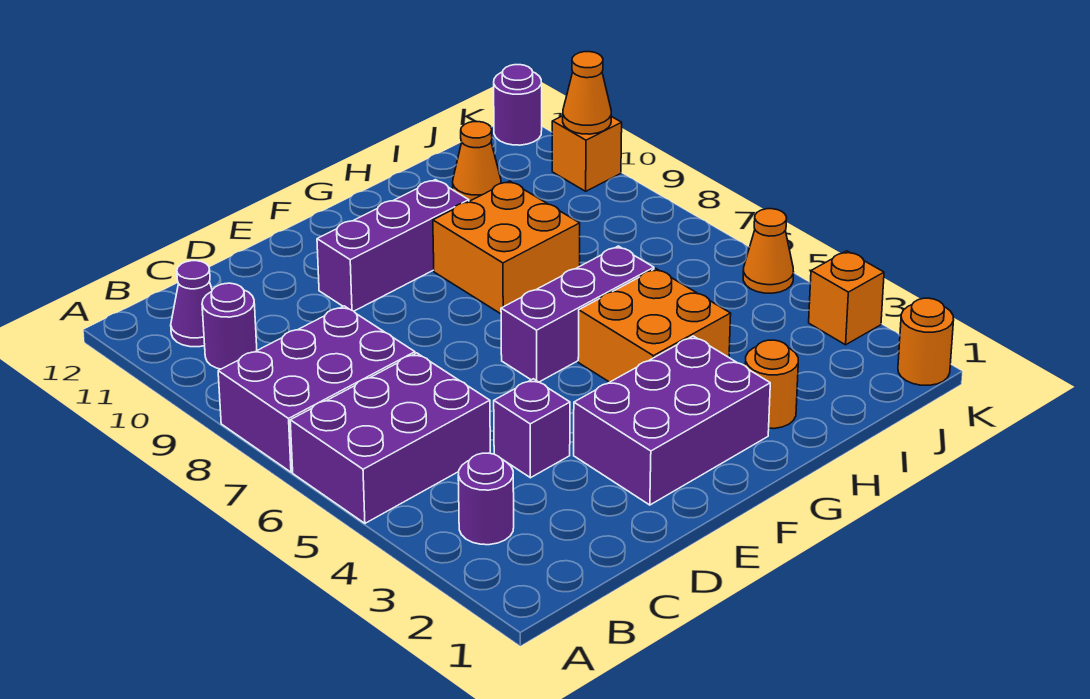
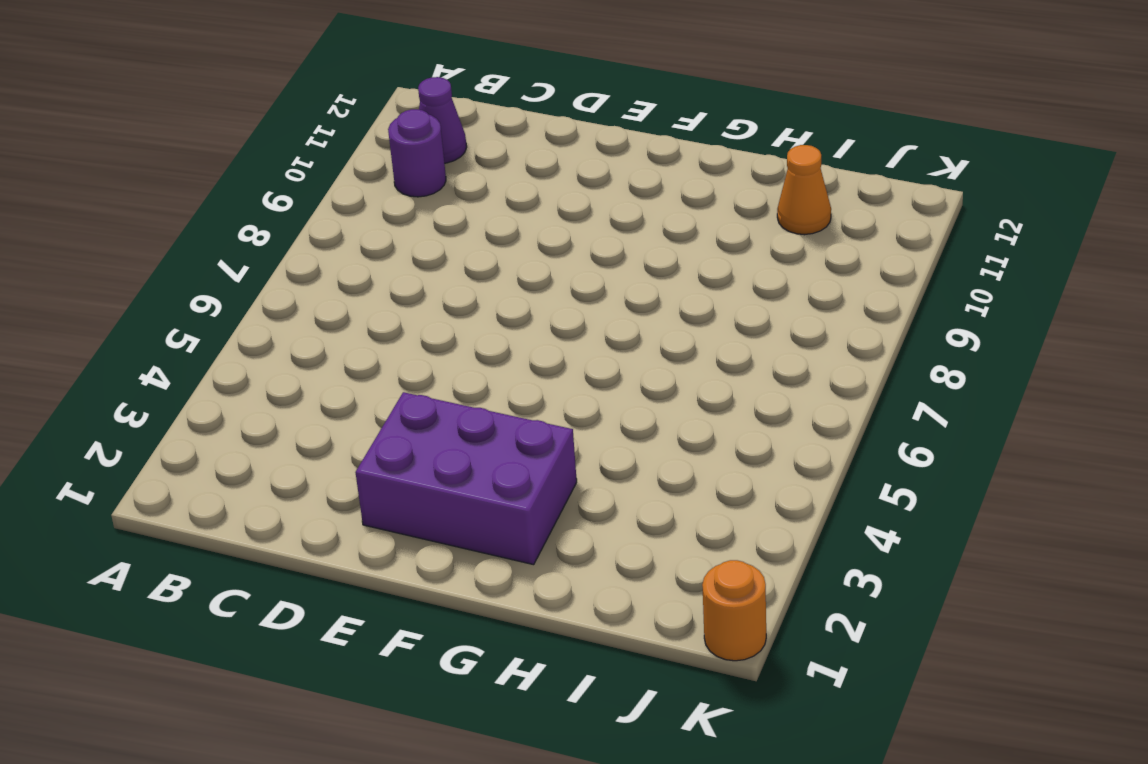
none -> purple 2x3 brick [290,353,490,523]
none -> purple 2x3 brick [218,306,415,472]
none -> purple 1x1 round brick [458,453,514,545]

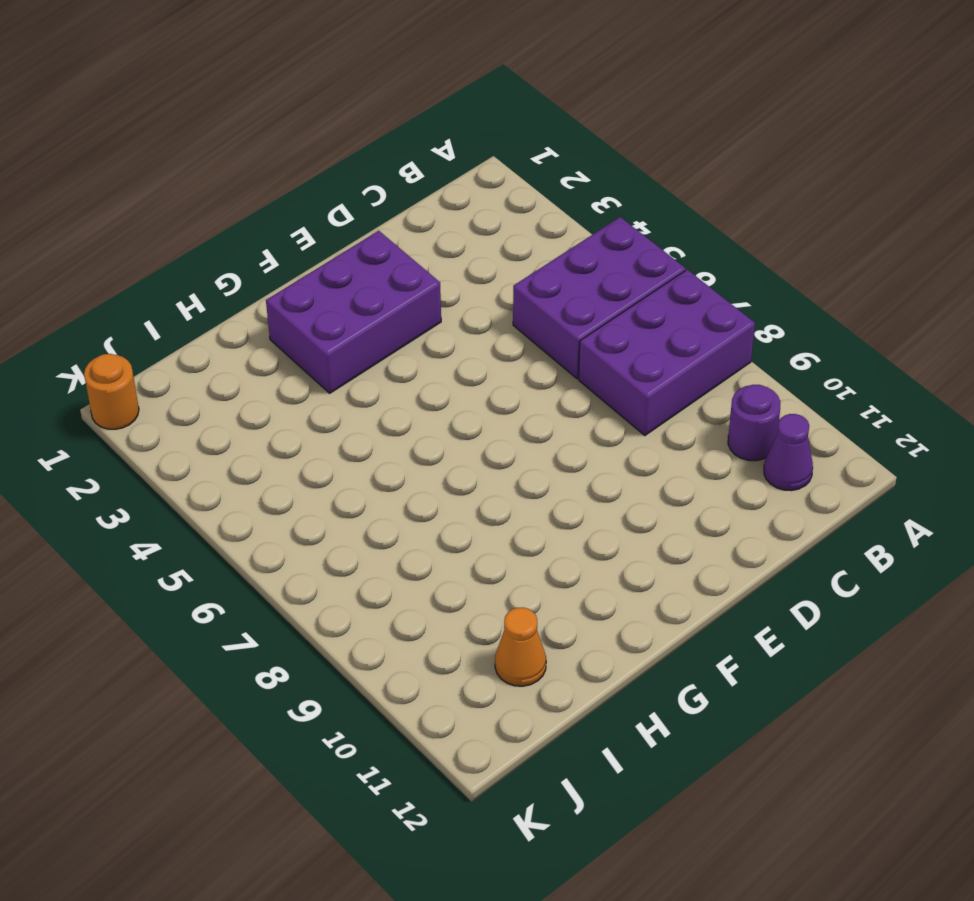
none -> purple 1x1 round brick [458,453,514,545]
none -> purple 1x1 brick [494,379,570,478]
none -> purple 1x3 brick [317,180,469,311]

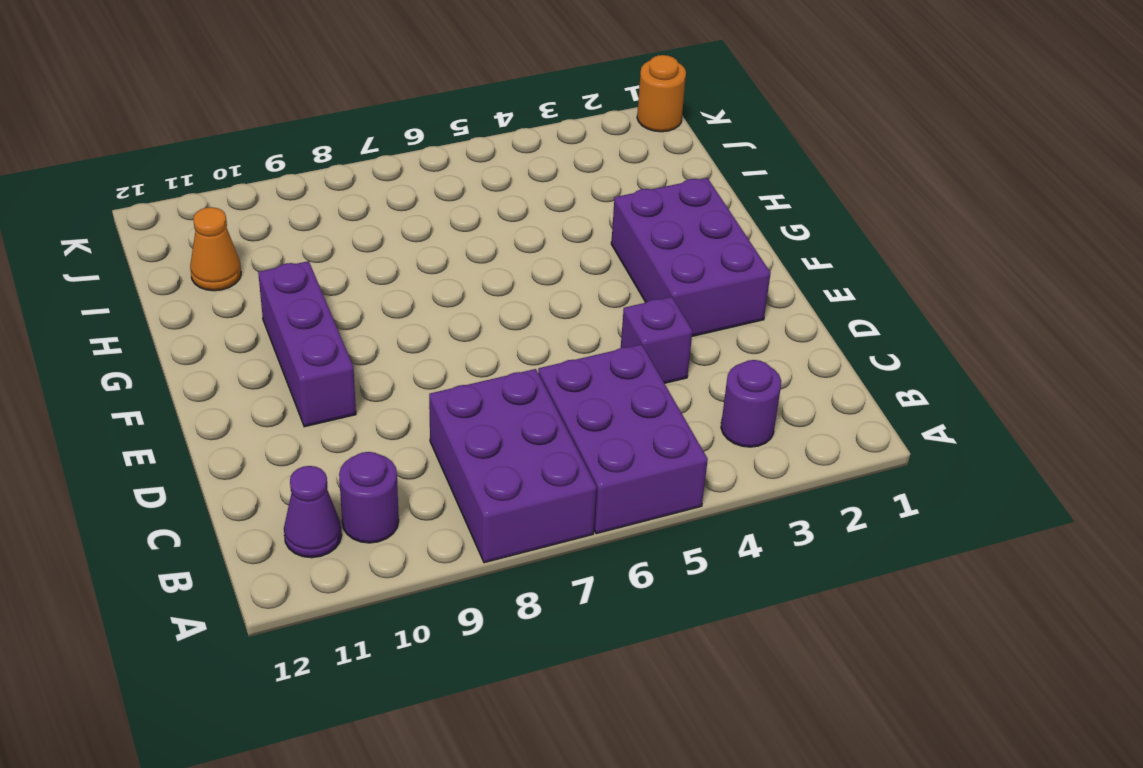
none -> purple 1x3 brick [501,246,654,382]
none -> orange 2x2 brick [578,269,731,382]
none -> orange 2x2 brick [433,181,580,314]

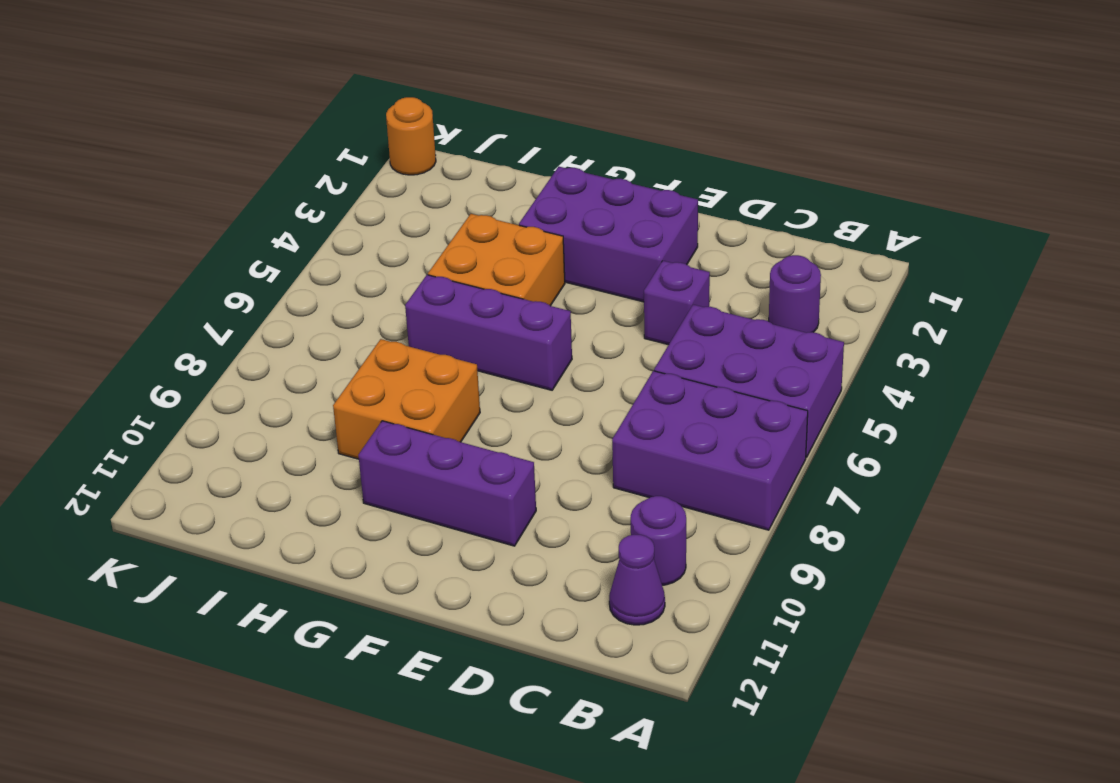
none -> orange 1x1 round brick [745,340,798,429]
none -> orange 1x1 cone [453,122,501,201]
none -> orange 1x1 brick [809,251,884,345]

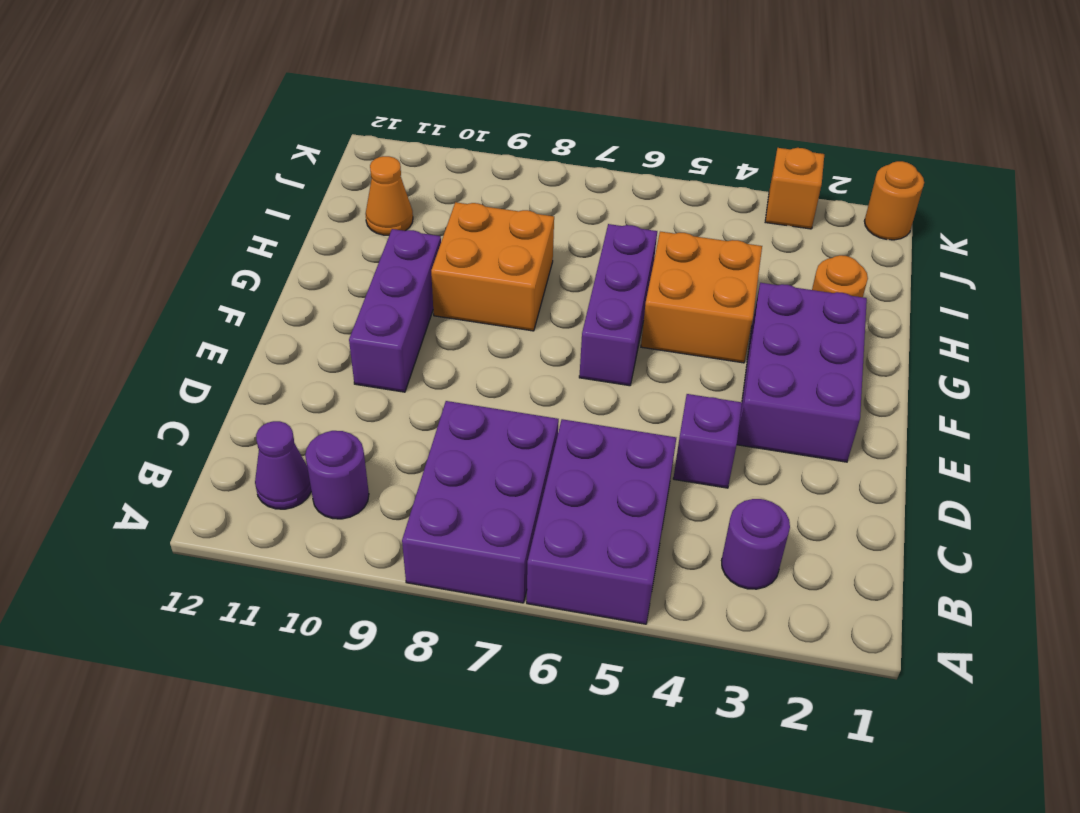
none -> orange 1x1 cone [743,209,794,293]
none -> orange 1x1 brick [552,116,622,191]
none -> purple 1x1 round brick [494,65,542,145]

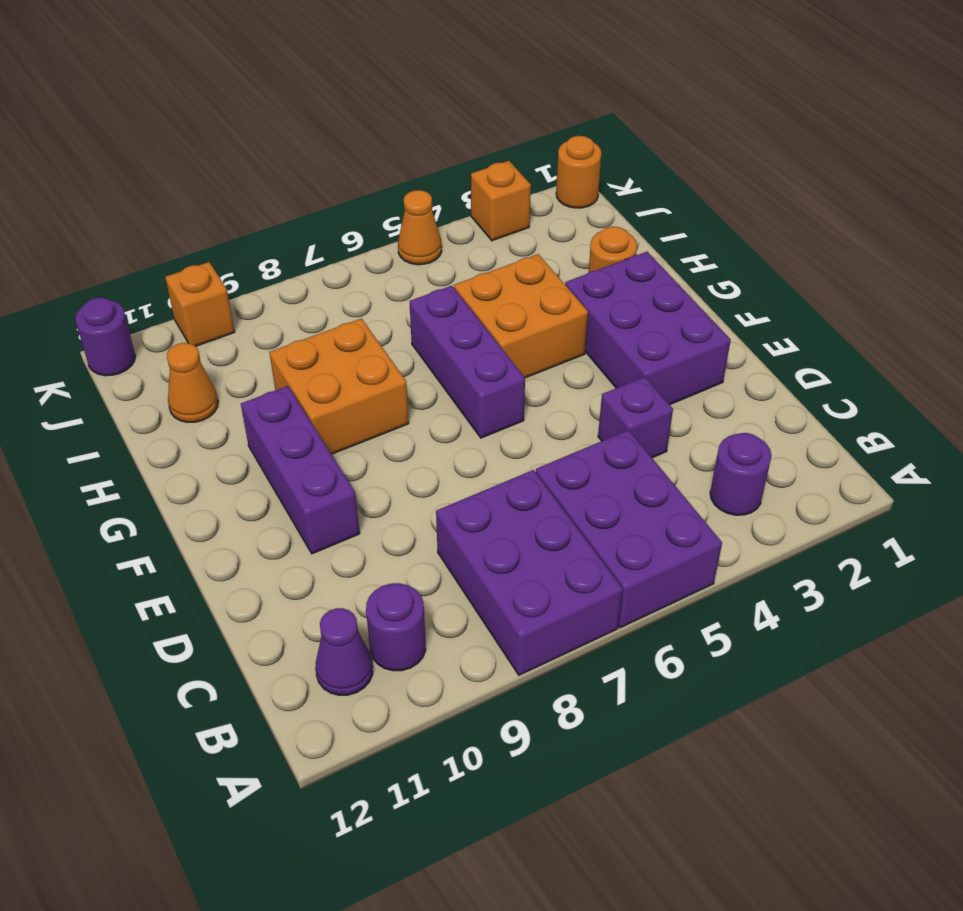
none -> orange 1x1 cone [563,52,611,134]

